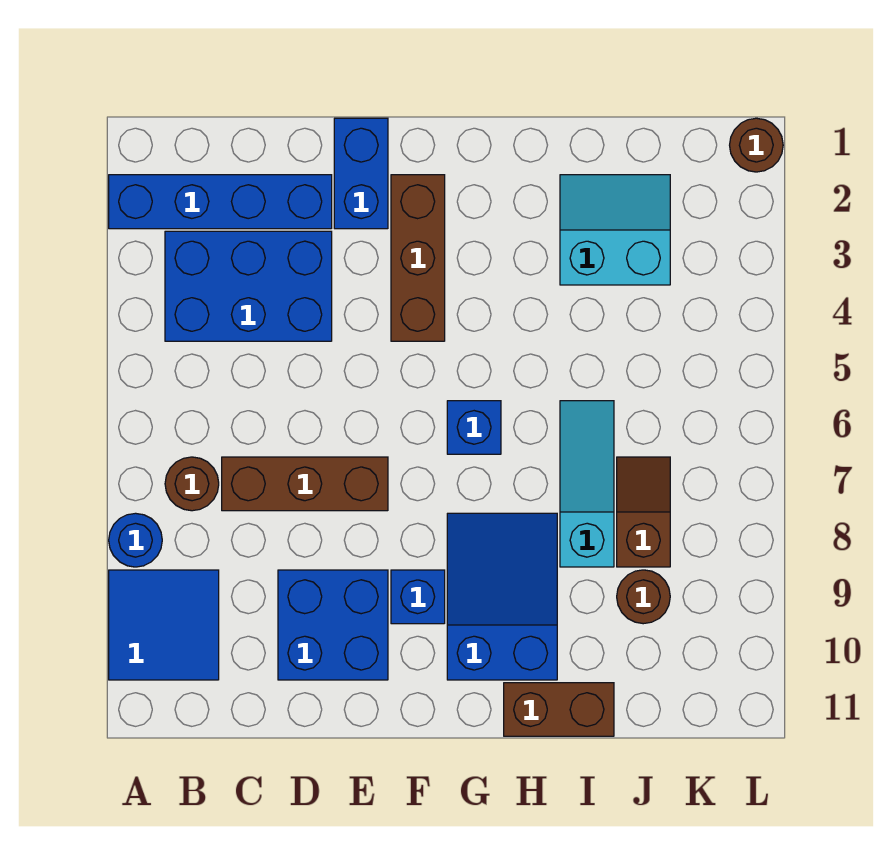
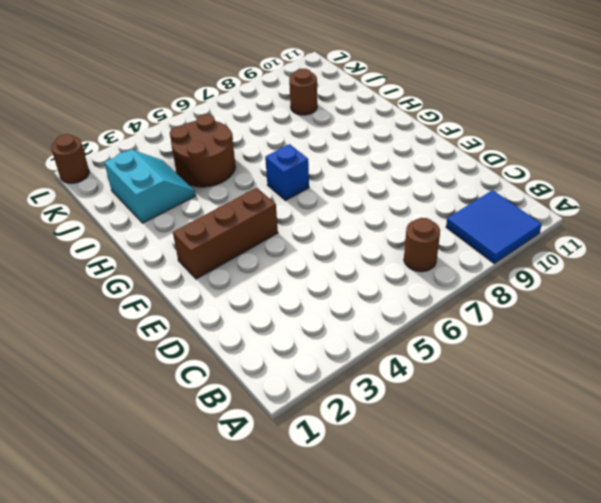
cyan 2x2 slope [104,149,196,223] -> cyan 2x2 slope turned to [560,175,670,285]
brown 2x2 round brick [170,114,235,187] -> none
none -> blue 1x4 brick [109,175,332,229]
none -> blue 1x1 round brick [109,513,162,567]
none -> blue 2x3 brick [165,231,332,341]

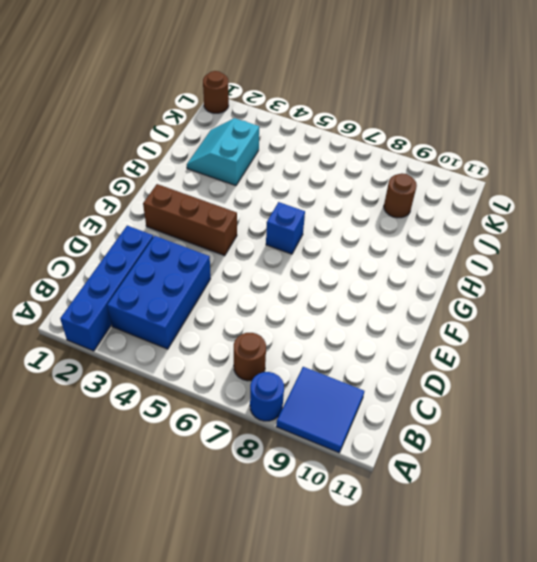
none -> brown 1x3 brick [222,457,388,511]
none -> blue 2x2 brick [278,570,388,680]
none -> blue 1x2 brick [334,118,388,229]

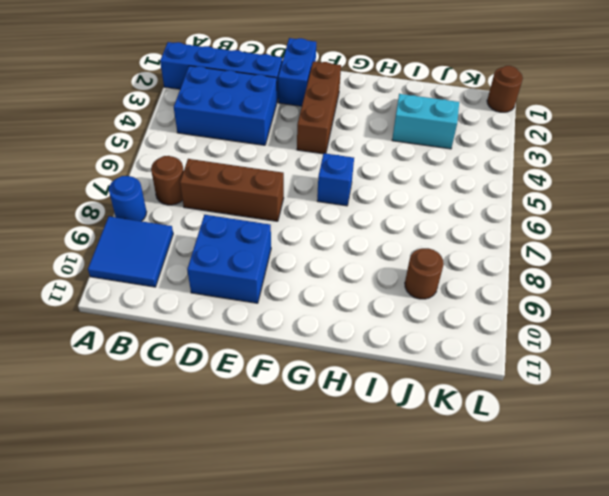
none -> blue 1x1 brick [391,570,445,624]
none -> blue 2x3 slope [447,513,557,680]
none -> brown 1x2 brick [504,683,614,736]

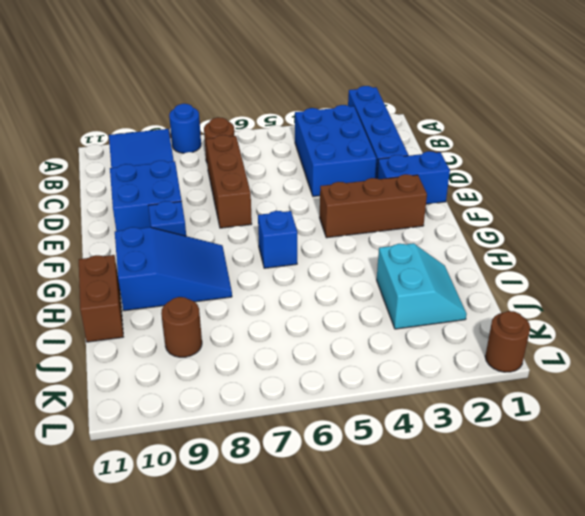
none -> cyan 1x3 slope [560,401,614,567]
none -> brown 1x2 slope [617,457,670,567]

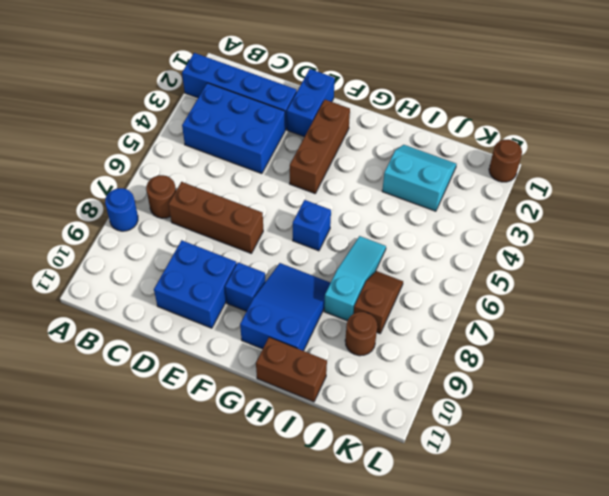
none -> blue 2x2 tile [109,570,219,680]

